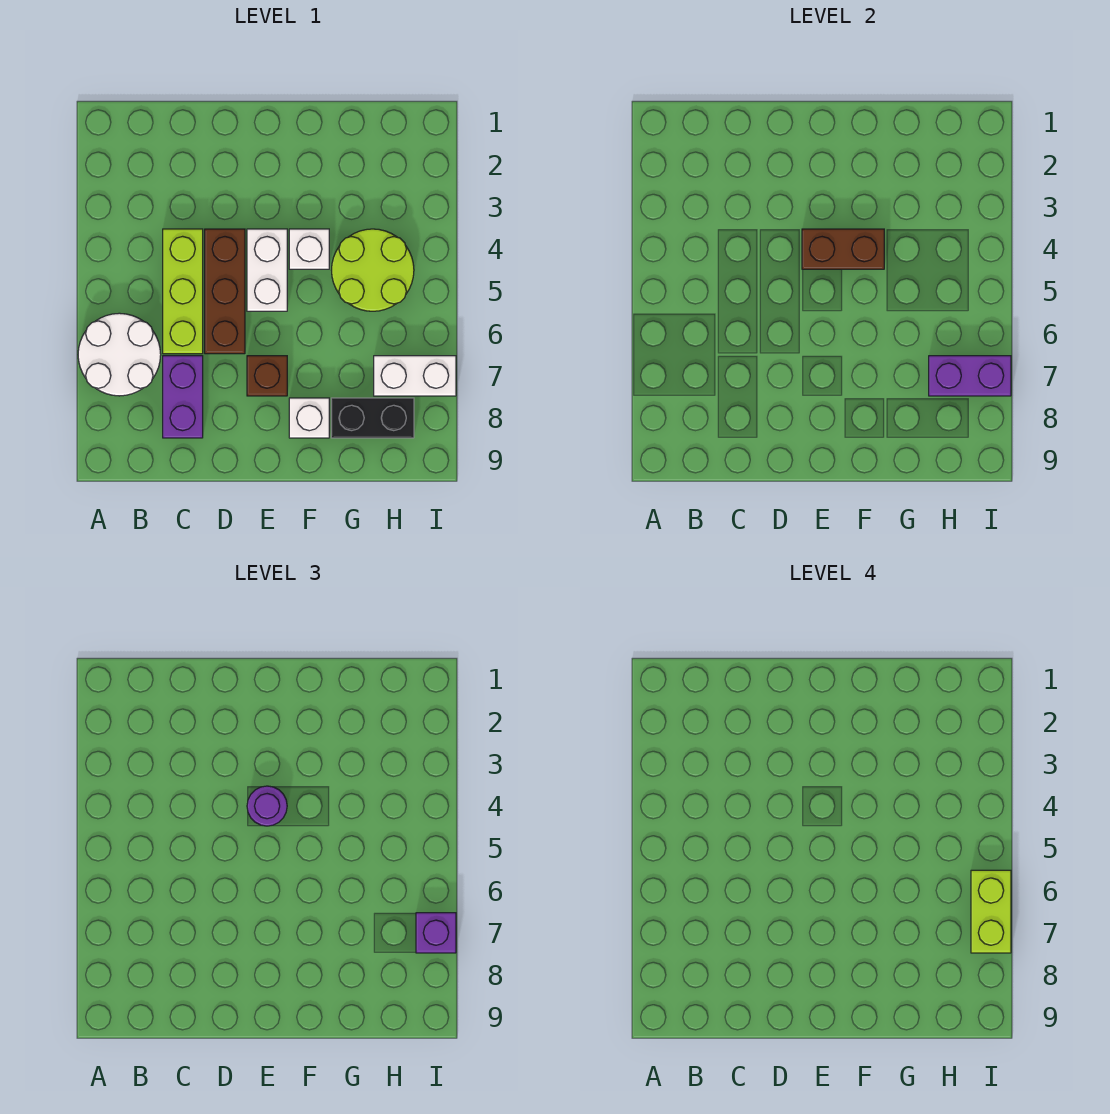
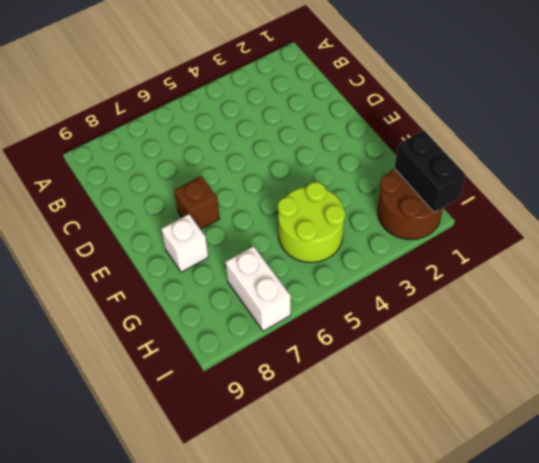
brown 2x2 round brick [378,168,443,240] -> none
black 1x2 brick [394,130,466,213] -> black 1x2 brick moved to [331,398,414,438]
none -> white 2x2 round brick [78,313,161,396]
none -> lime 1x3 brick [163,229,203,354]
none -> purple 1x2 brick [163,356,203,438]

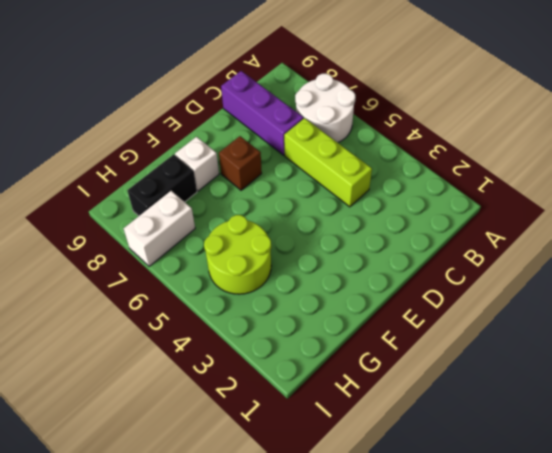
purple 1x3 brick [221,71,304,155] -> purple 1x2 brick [163,356,203,438]
none -> brown 1x3 brick [205,229,245,354]
none -> white 1x2 brick [247,229,287,311]
none -> white 1x1 brick [289,229,329,269]

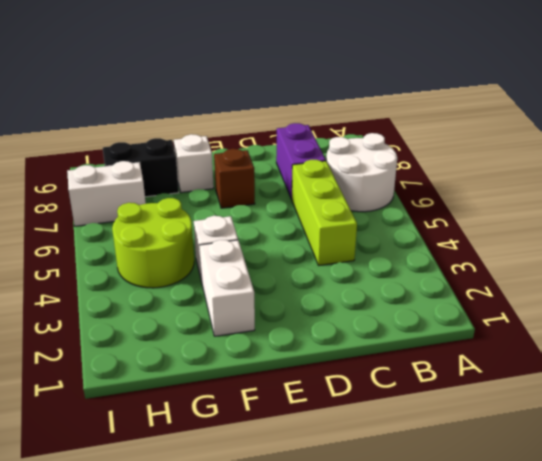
white 1x2 brick [199,240,255,336] -> white 1x2 brick moved to [247,229,287,311]
none -> brown 1x3 brick [205,229,245,354]
none -> brown 1x2 brick [802,229,884,269]
none -> purple 1x2 brick [929,356,1011,396]

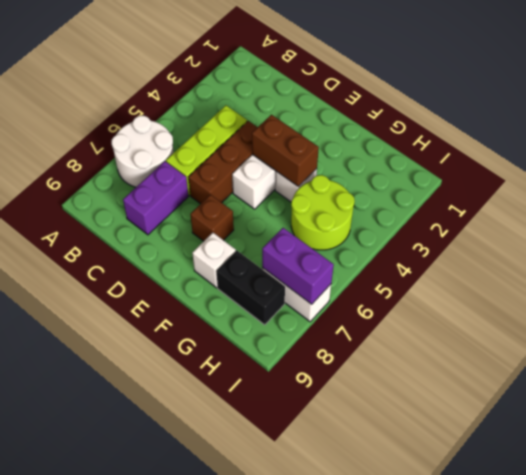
none -> purple 1x1 round brick [247,786,287,826]
none -> purple 1x1 brick [416,913,456,953]
none -> lime 1x2 brick [971,870,1011,953]

